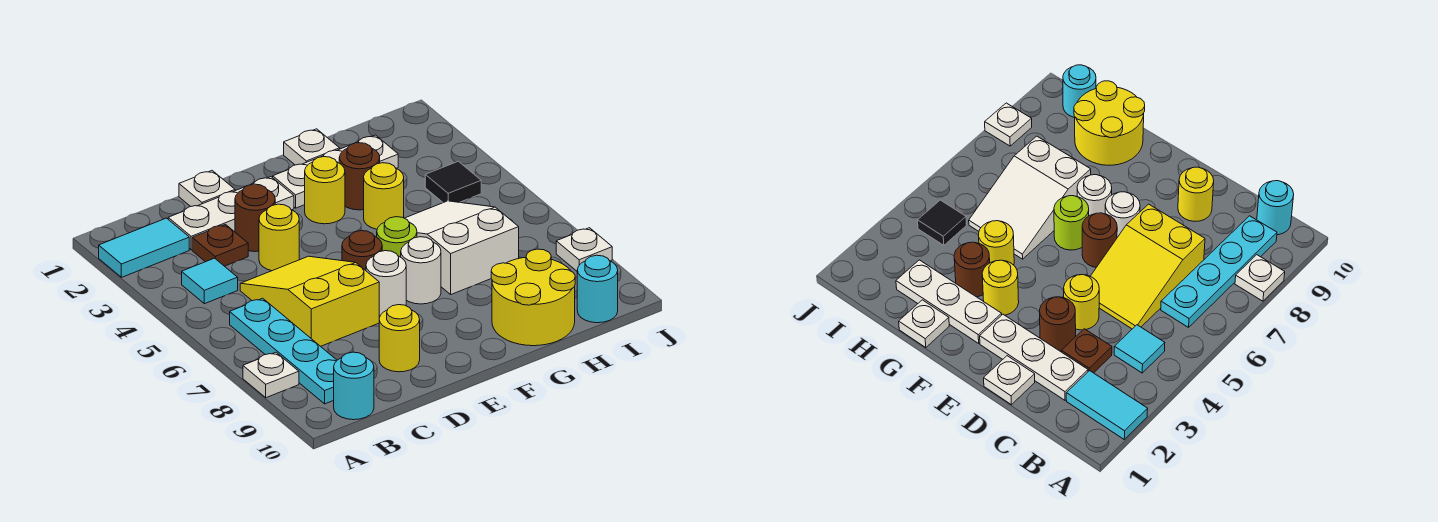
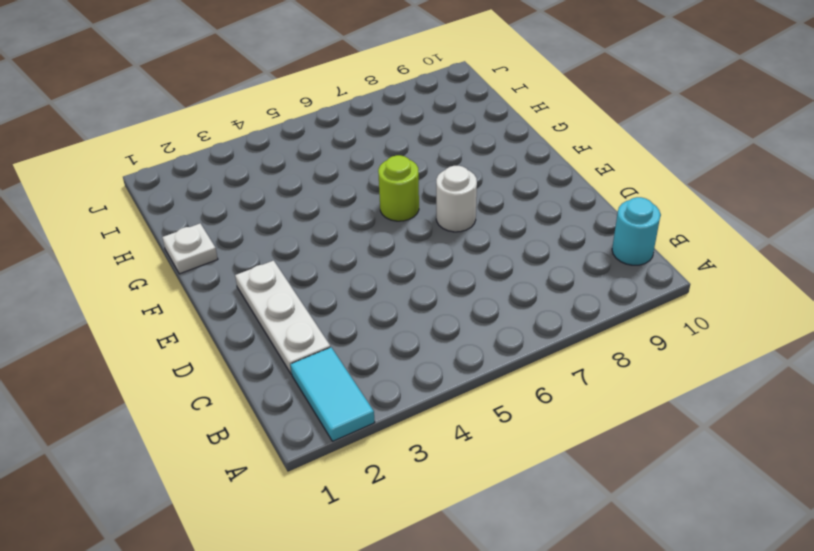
none -> white 1x1 plate [243,352,299,398]
none -> cyan 1x1 tile [182,258,238,304]
none -> cyan 1x4 plate [230,298,337,404]

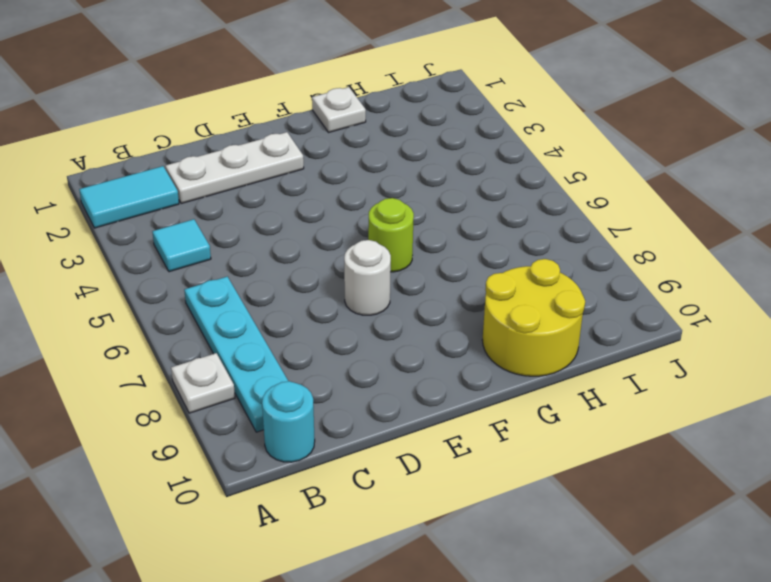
none -> brown 1x1 plate [192,224,248,266]
none -> yellow 2x3 slope [240,256,379,346]
none -> white 1x1 plate [179,171,235,207]

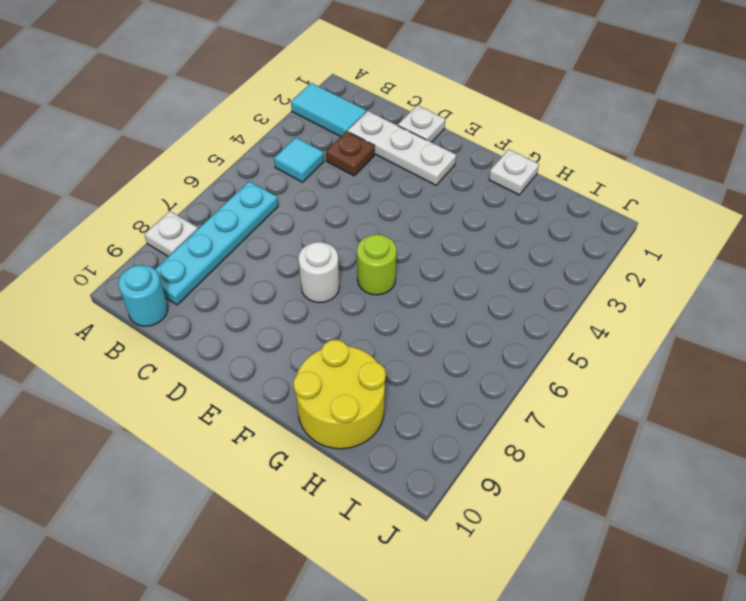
none -> yellow 2x3 slope [240,256,379,346]
none -> brown 1x1 round brick [235,184,275,252]
none -> yellow 1x1 round brick [259,204,299,271]

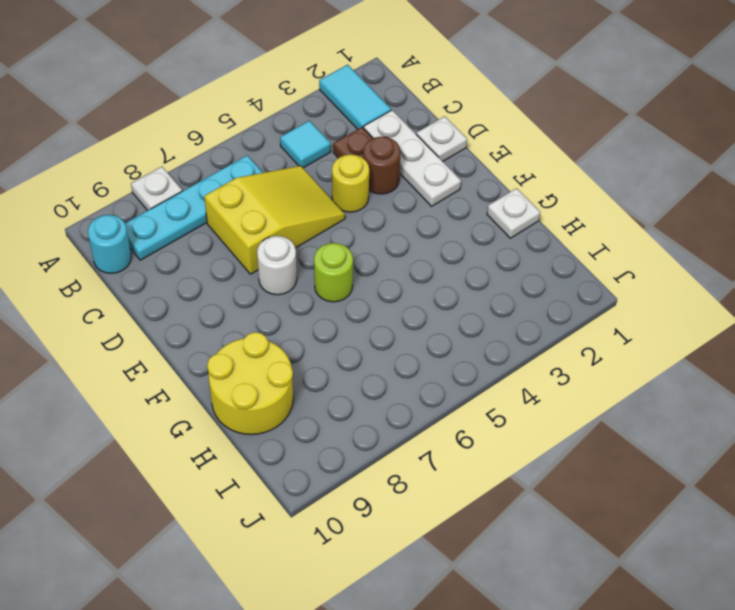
none -> yellow 1x1 round brick [379,305,420,372]
none -> brown 1x1 round brick [342,231,382,270]
none -> white 1x3 plate [273,135,398,208]

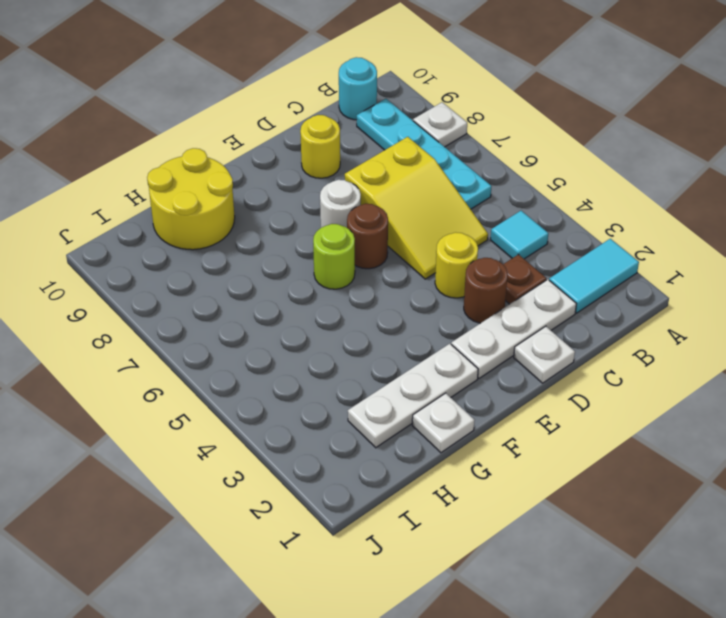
none -> yellow 1x1 round brick [305,157,345,224]
none -> white 1x1 round brick [401,237,441,304]
none -> brown 1x1 round brick [339,143,380,210]

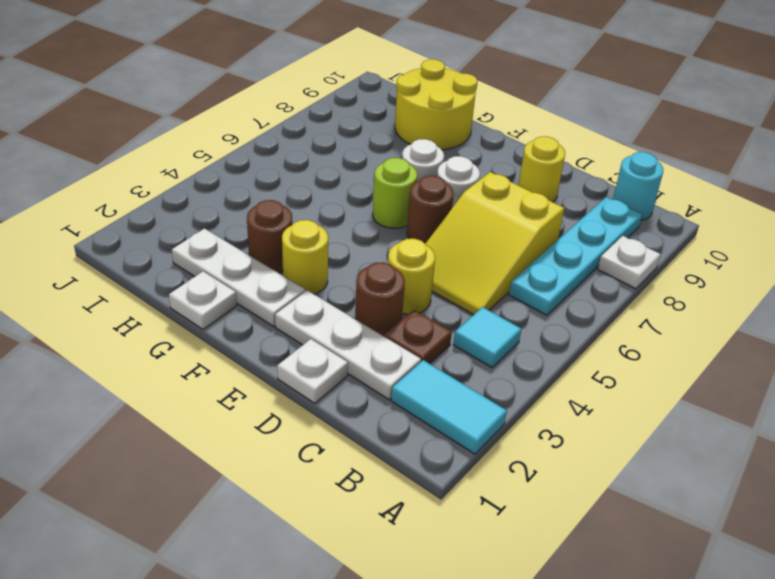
none -> yellow 1x1 round brick [364,163,404,229]
none -> white 2x3 slope [405,201,519,294]
none -> black 1x1 tile [425,161,481,203]

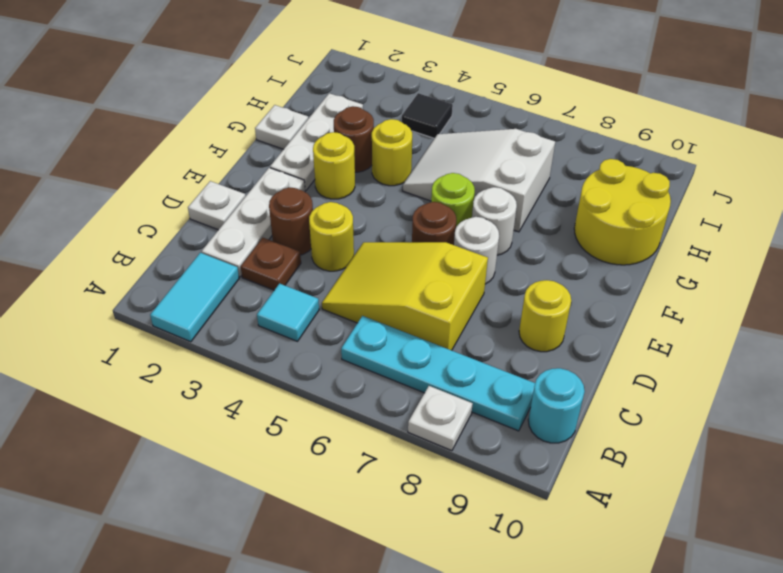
none -> cyan 1x1 round brick [577,255,618,323]
none -> white 1x1 plate [556,228,612,271]

